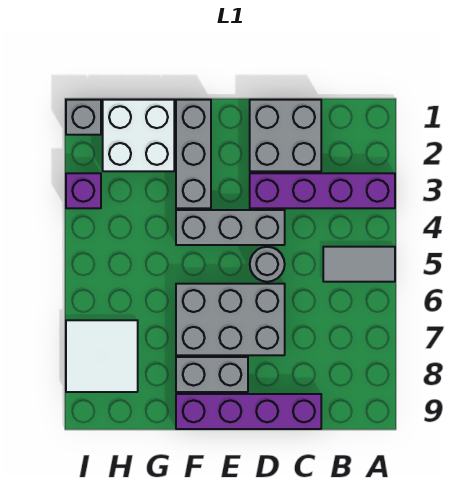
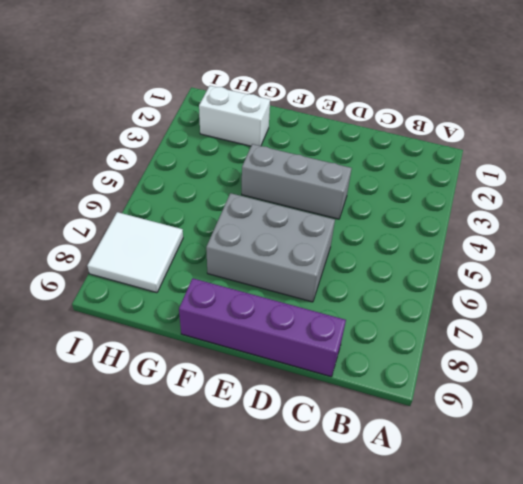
white 1x2 brick [199,86,270,146] -> white 2x2 brick [103,100,174,171]
none -> purple 1x4 brick [250,173,395,208]
none -> grey 1x2 tile [323,247,395,282]
none -> grey 2x2 brick [250,100,321,171]

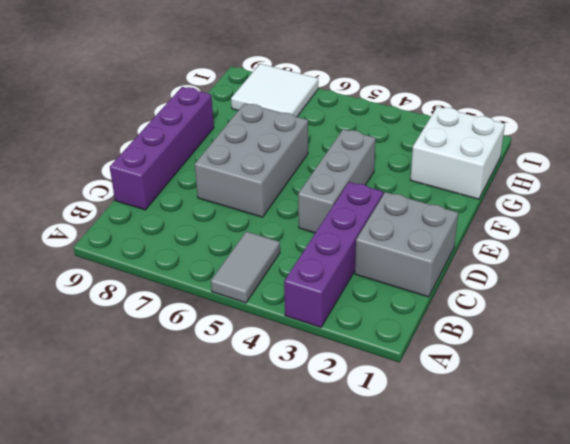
none -> grey 1x1 round brick [250,247,285,282]
none -> grey 1x2 brick [176,357,248,392]
none -> grey 1x3 brick [176,100,211,208]

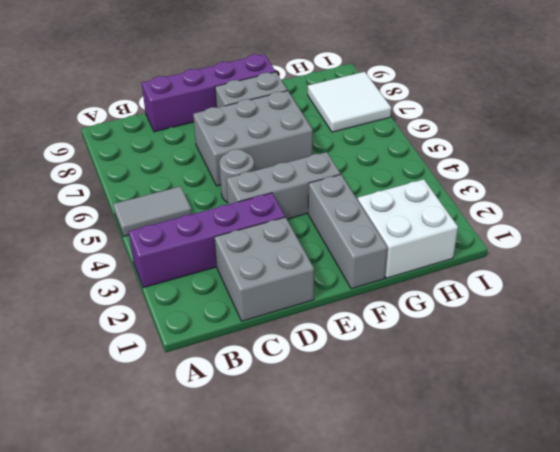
none -> grey 1x1 brick [66,100,101,135]
none -> purple 1x1 brick [66,173,101,208]

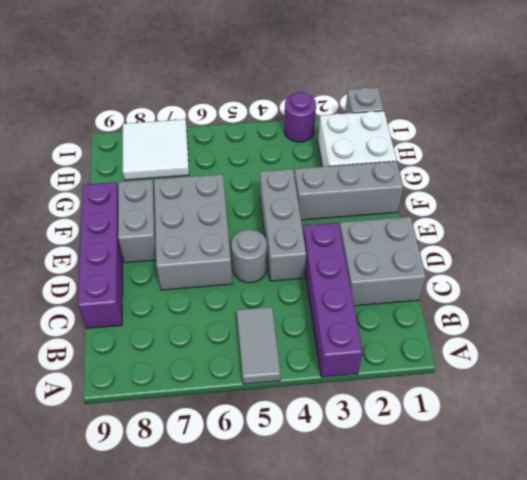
purple 1x1 round brick [284,92,316,142] -> purple 1x1 brick [66,173,101,208]

